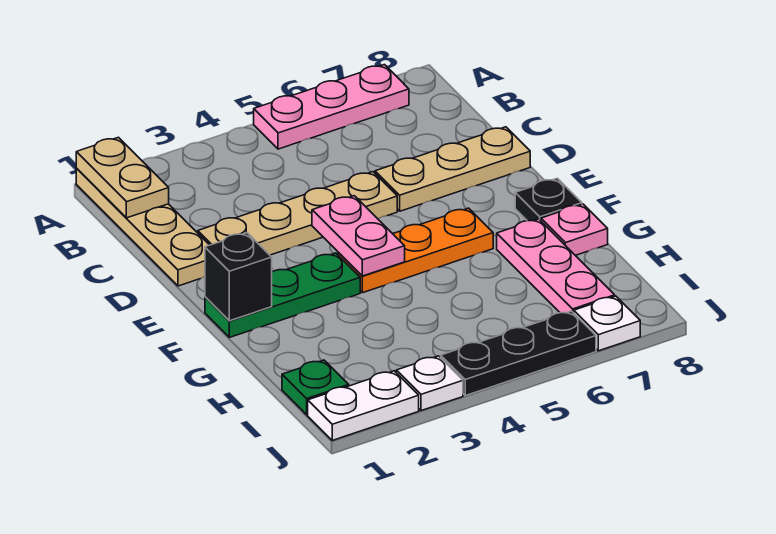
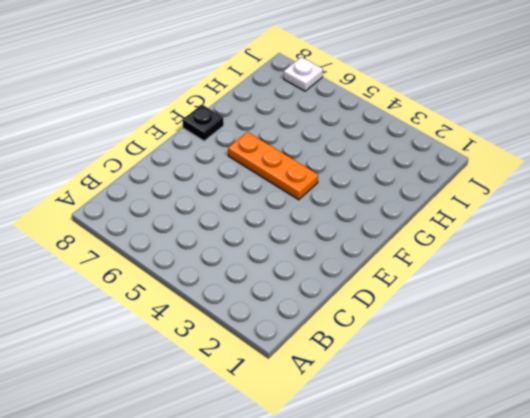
none -> tan 1x4 plate [76,169,209,286]
none -> pink 1x3 plate [254,65,409,149]
none -> tan 1x4 plate [198,172,397,255]

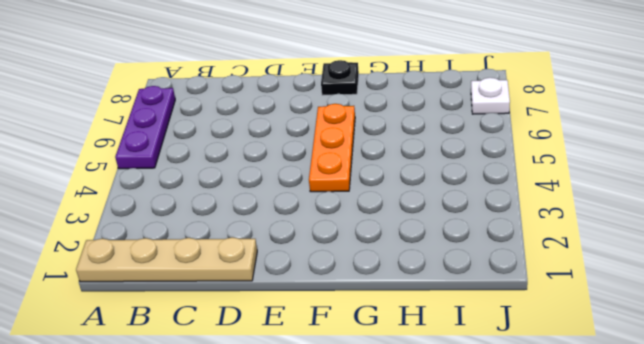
purple 1x3 plate [115,86,175,169] -> pink 1x3 plate [254,65,409,149]
none -> tan 1x4 plate [198,172,397,255]
none -> tan 1x3 plate [375,127,530,211]
none -> green 1x3 plate [205,253,360,338]

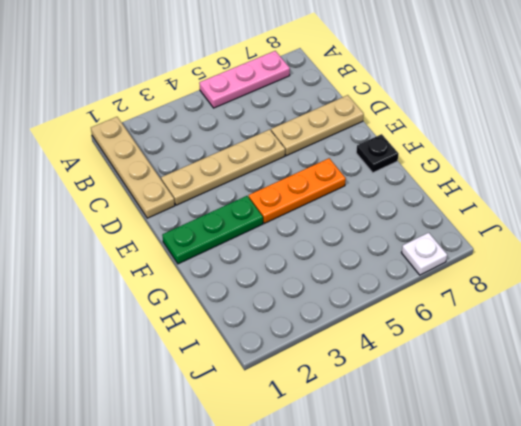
none -> pink 1x3 plate [497,219,615,313]
none -> pink 1x1 plate [541,204,608,255]
none -> green 1x1 plate [282,360,349,415]

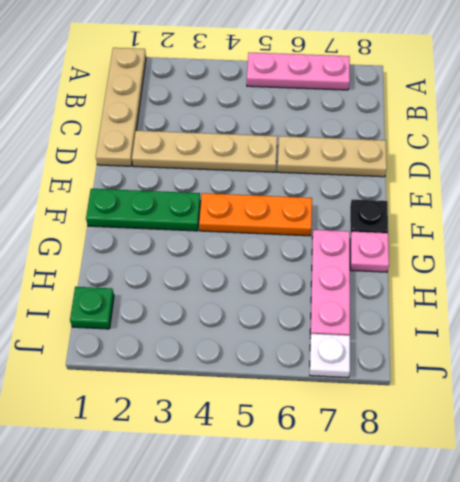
none -> white 1x2 plate [308,371,419,440]
none -> white 1x1 plate [396,356,463,411]
none -> black 1x3 plate [441,311,596,396]

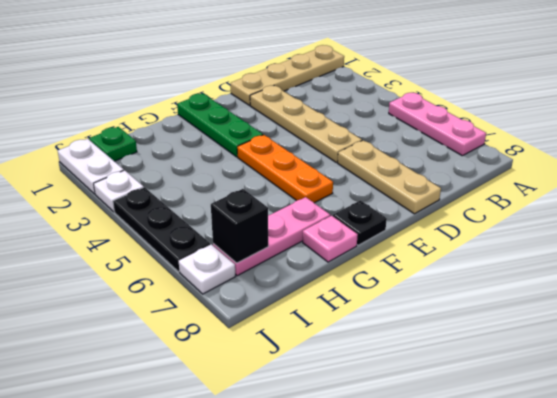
black 1x1 brick [211,189,268,263] -> black 1x1 brick moved to [205,233,272,321]
none -> tan 1x2 plate [76,137,169,218]
none -> pink 1x2 plate [312,196,405,276]

